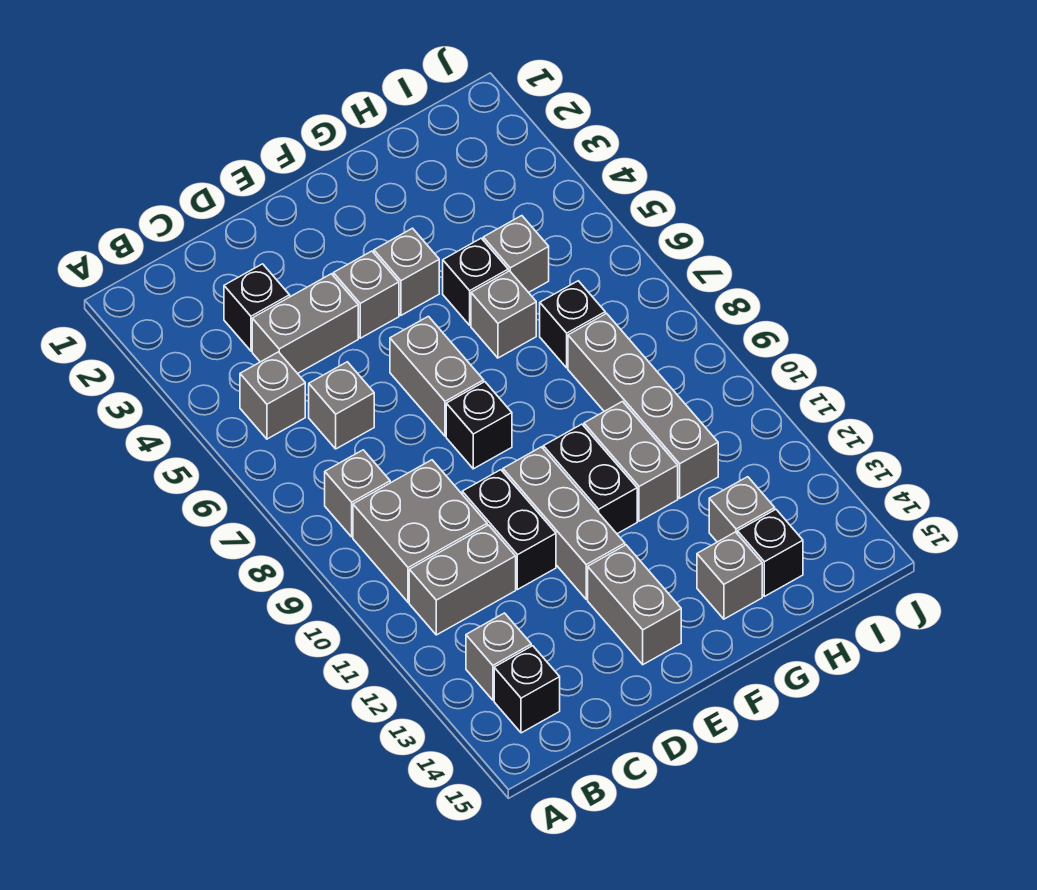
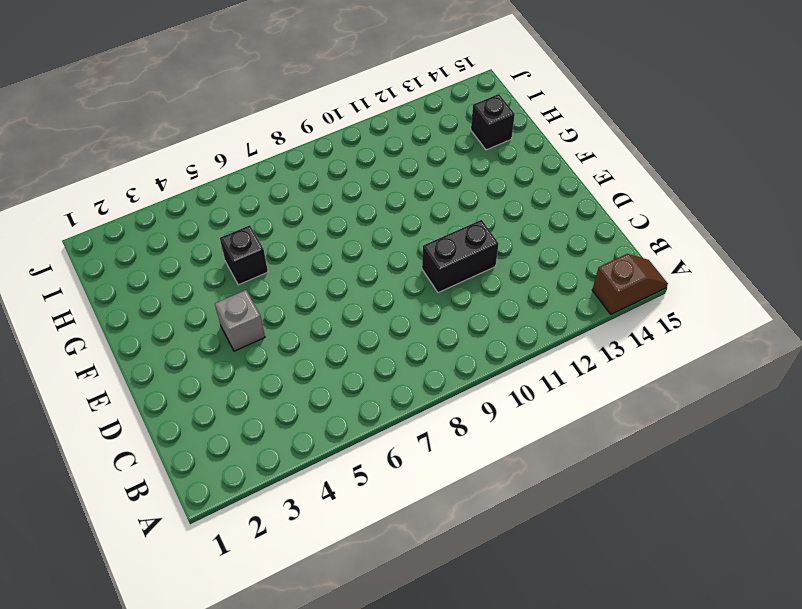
brown 1x2 slope [592,254,668,314] -> none
none -> grey 1x1 brick [240,352,305,439]
none -> grey 1x1 brick [325,450,390,537]
none -> grey 2x2 brick [353,460,487,602]

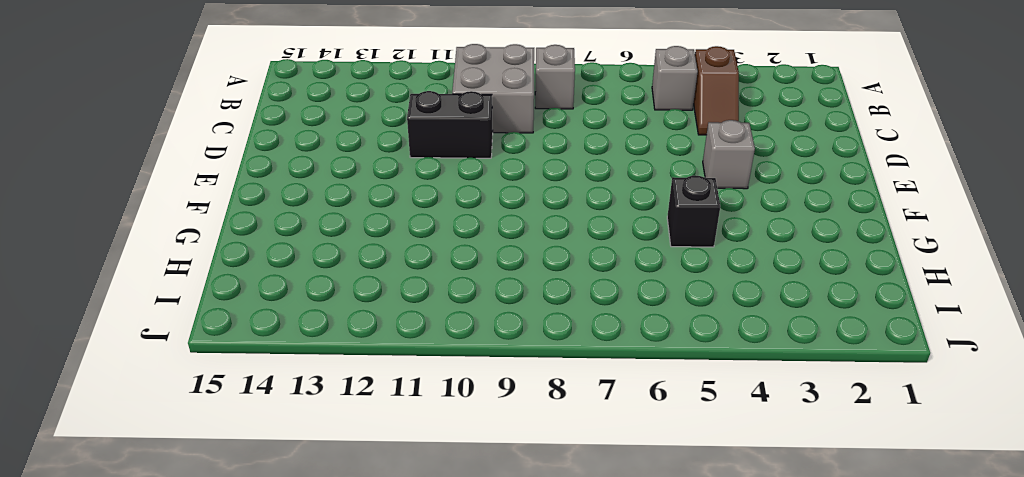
brown 1x2 slope [693,46,739,135] -> grey 1x2 brick [252,274,358,374]
none -> grey 1x2 brick [409,525,516,635]
none -> grey 1x1 brick [466,613,531,700]
none -> black 1x1 brick [494,646,560,733]

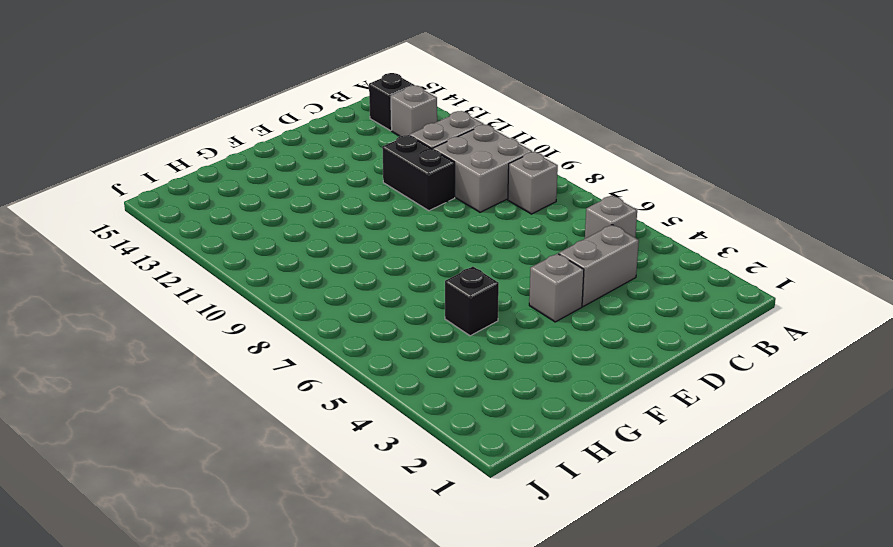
none -> black 1x1 brick [224,264,290,351]
none -> grey 1x1 brick [309,362,374,449]
none -> grey 1x2 brick [390,316,484,436]

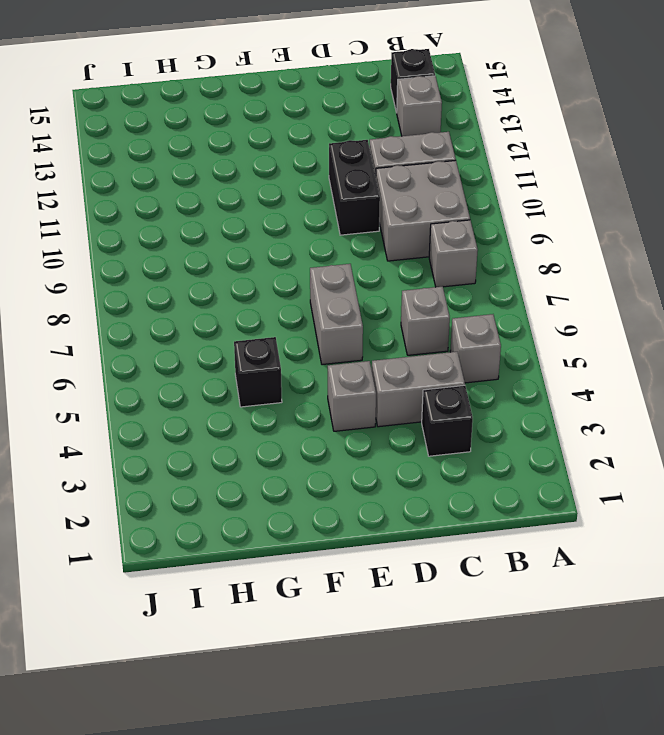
none -> black 1x1 brick [446,382,512,469]
none -> grey 1x3 brick [503,447,625,599]
none -> grey 1x2 brick [588,545,681,665]

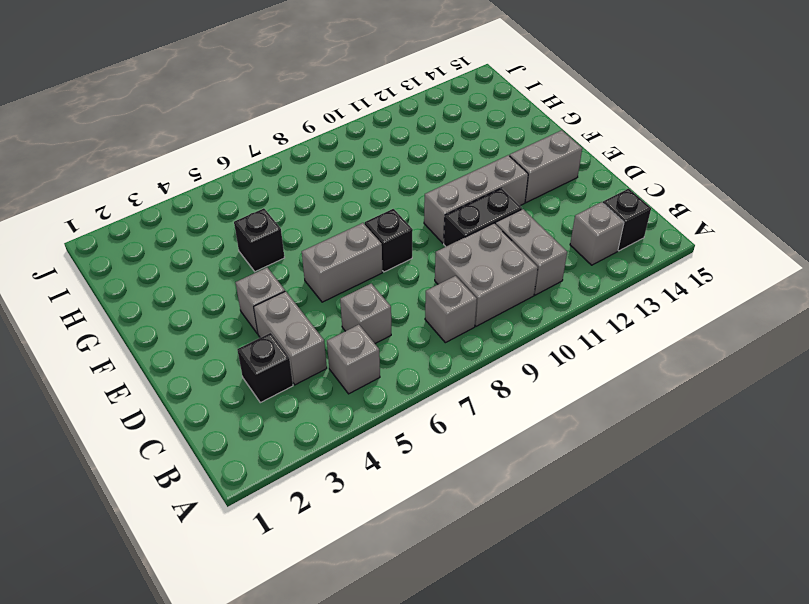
none -> grey 1x1 brick [374,228,439,315]
none -> black 1x2 brick [543,424,637,534]
none -> grey 1x1 brick [471,271,536,358]

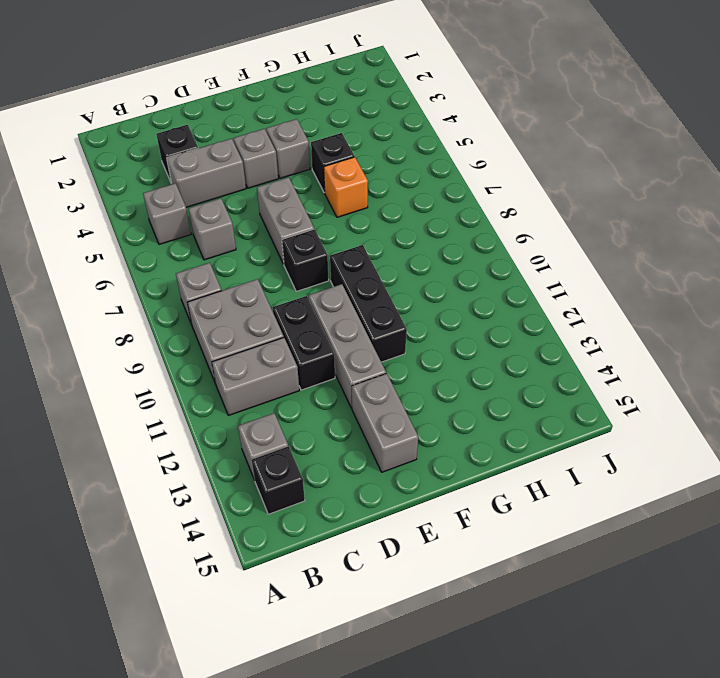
black 1x3 brick [330,245,407,362] -> black 1x2 brick [543,424,637,534]
orange 1x1 brick [324,157,368,217] -> grey 1x1 brick [471,271,536,358]
none -> grey 1x2 brick [584,402,678,521]
none -> grey 1x1 brick [697,532,762,619]
none -> grey 1x1 brick [483,216,549,293]

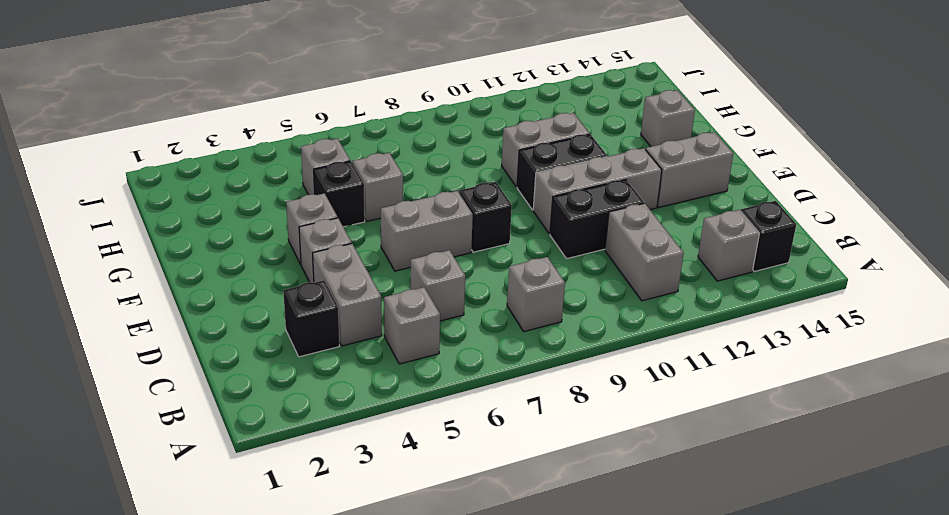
none -> grey 2x2 brick [353,460,487,602]
none -> black 1x1 brick [540,281,605,368]
none -> grey 1x4 brick [568,313,718,498]

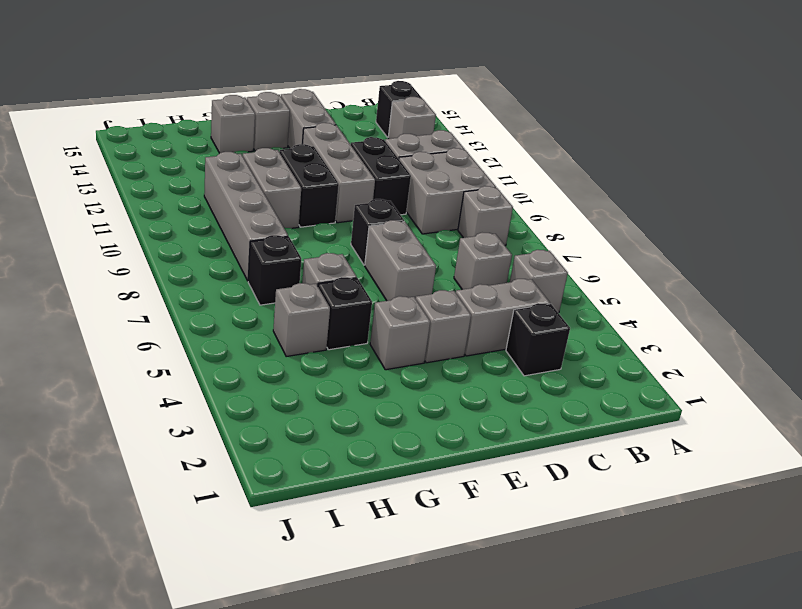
grey 1x1 brick [247,92,290,151] -> grey 1x1 brick moved to [709,477,775,542]
none -> black 1x1 brick [738,509,803,596]

